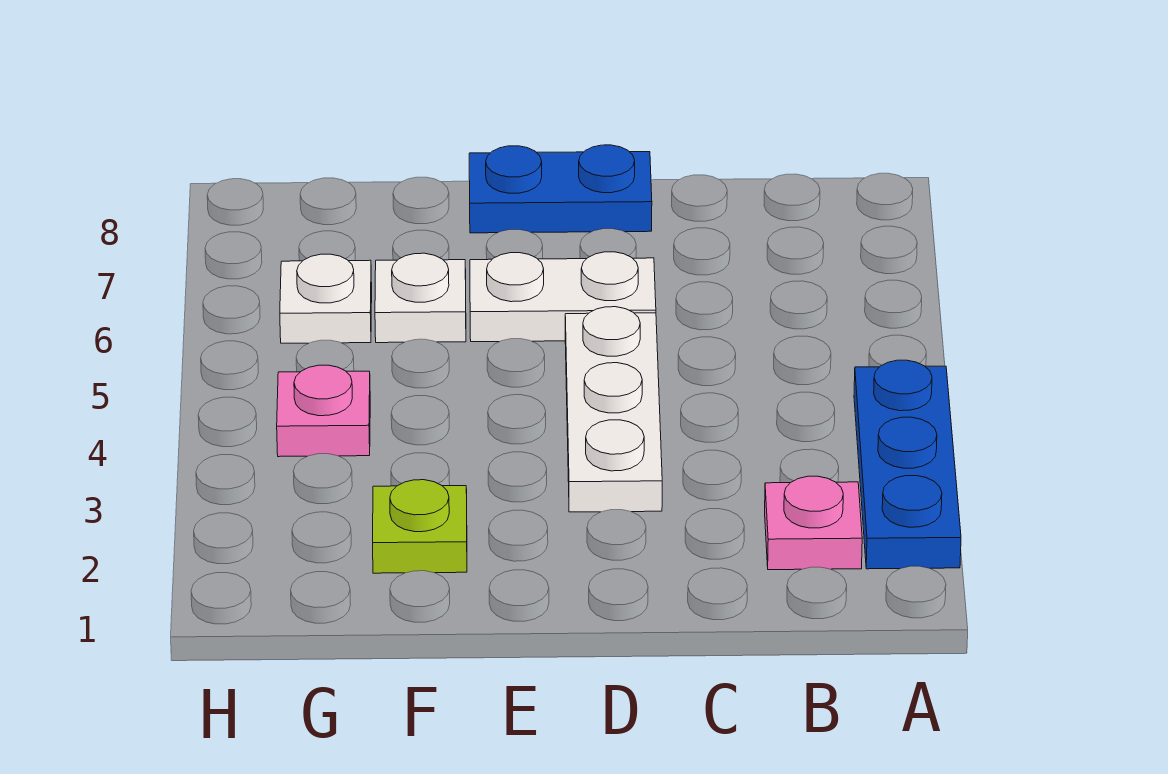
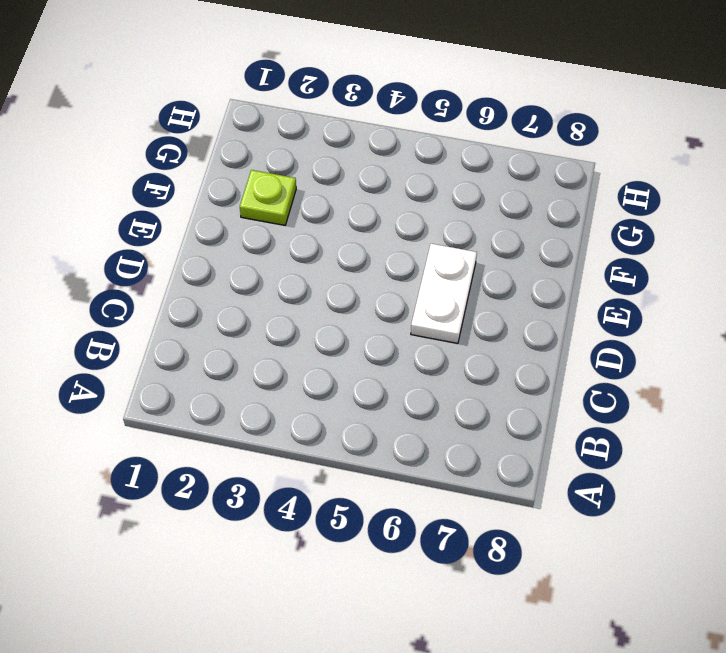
none -> blue 1x3 plate [854,360,961,569]
none -> pink 1x1 plate [765,476,862,570]

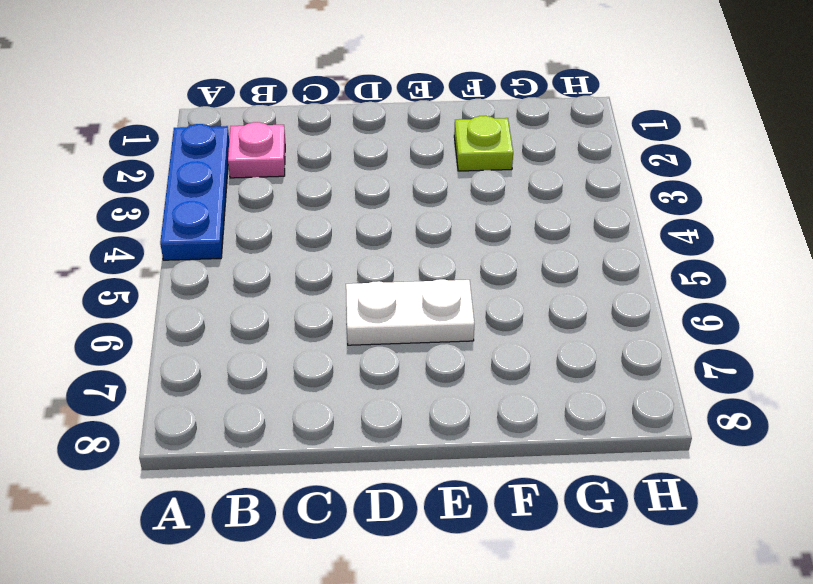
none -> white 1x3 plate [565,307,662,512]
none -> blue 1x2 plate [469,145,652,233]

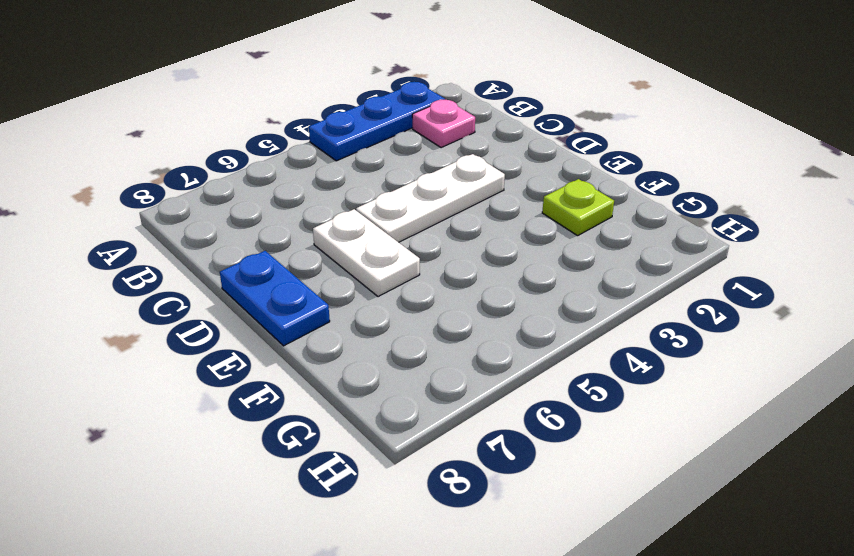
none -> white 1x1 plate [375,253,466,343]
none -> pink 1x1 plate [277,365,370,457]

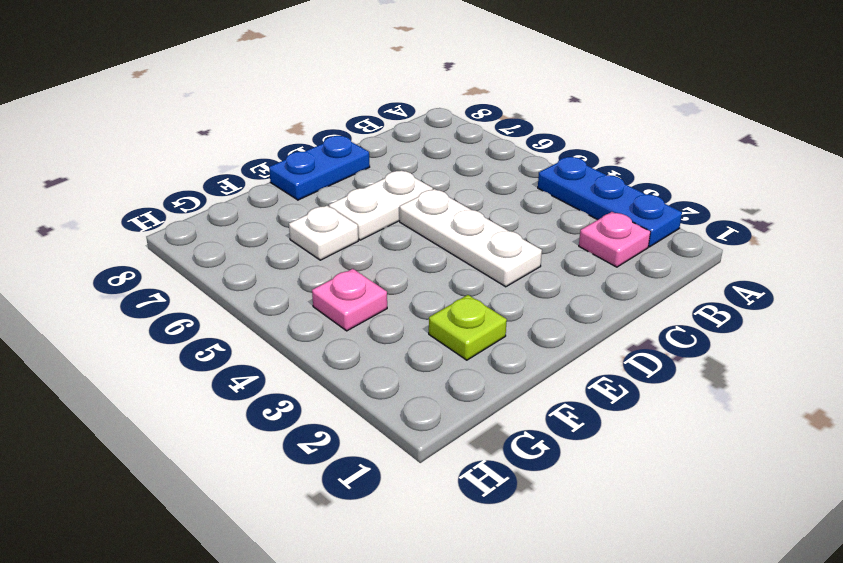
none -> white 1x1 plate [280,254,372,343]

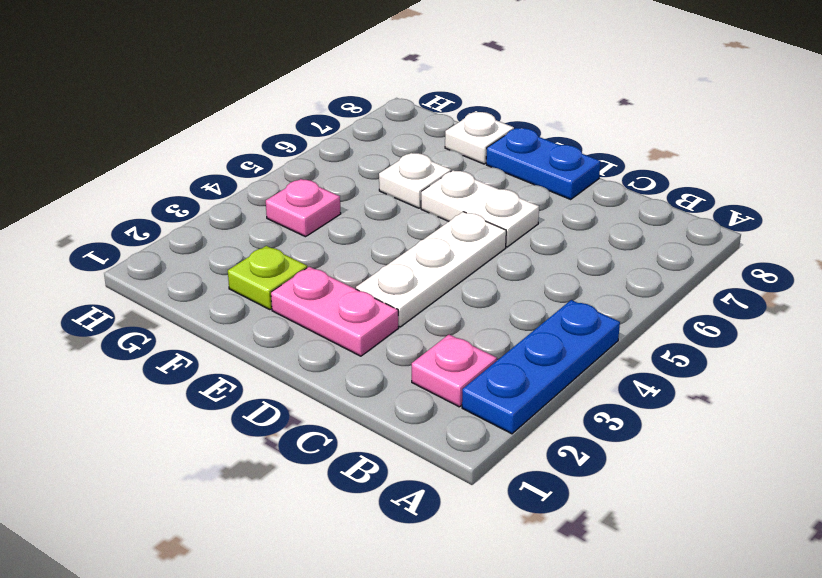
pink 1x2 plate [271,267,398,356] -> none
white 1x1 plate [445,112,514,164] -> white 1x1 plate moved to [280,254,372,343]

